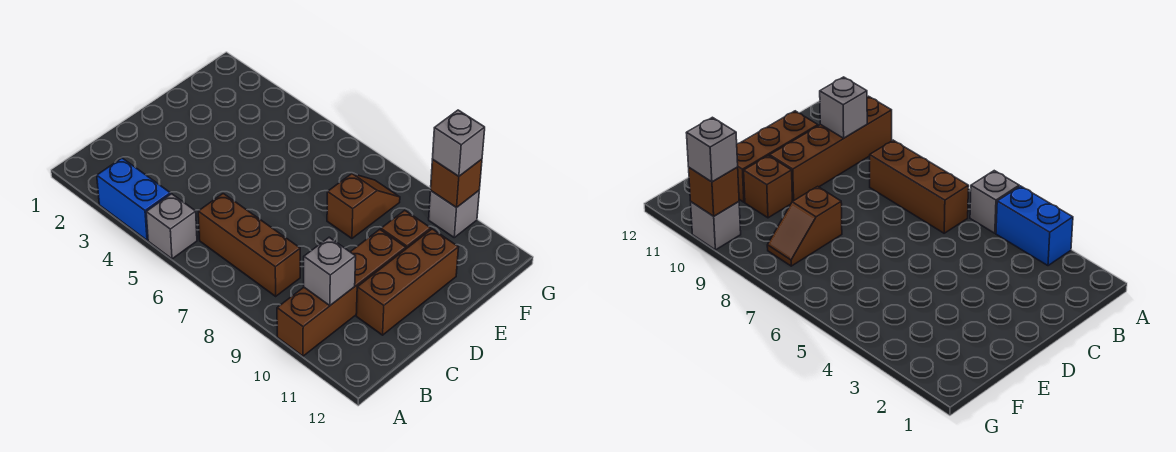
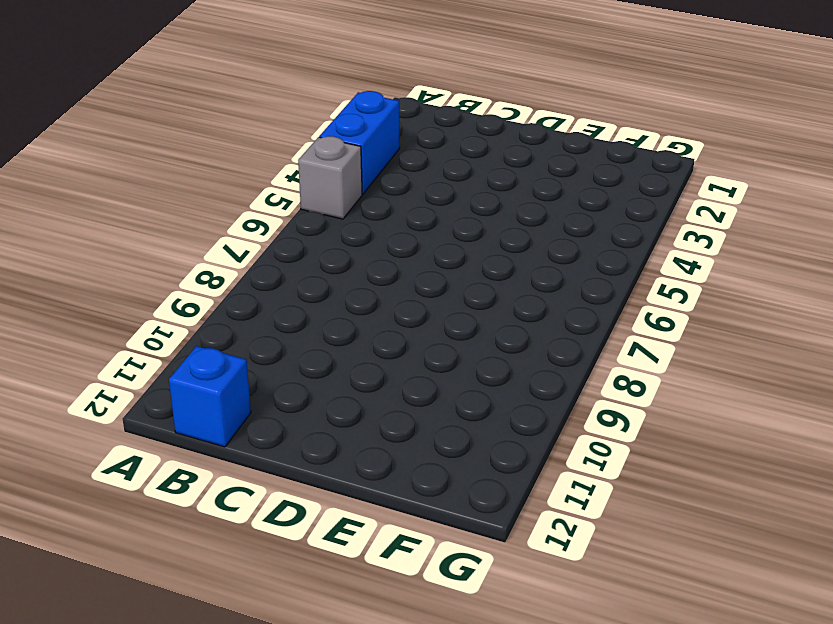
blue 1x1 brick [169,346,251,447] -> none
none -> brown 1x4 brick [277,229,406,356]
none -> brown 1x3 brick [198,193,300,296]

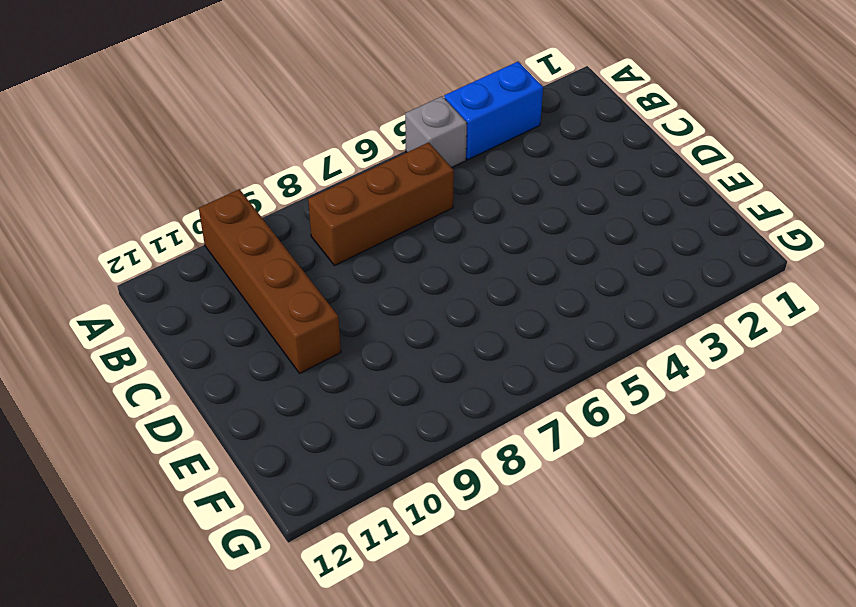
none -> brown 1x3 brick [356,229,459,335]
none -> brown 1x2 slope [327,174,400,238]

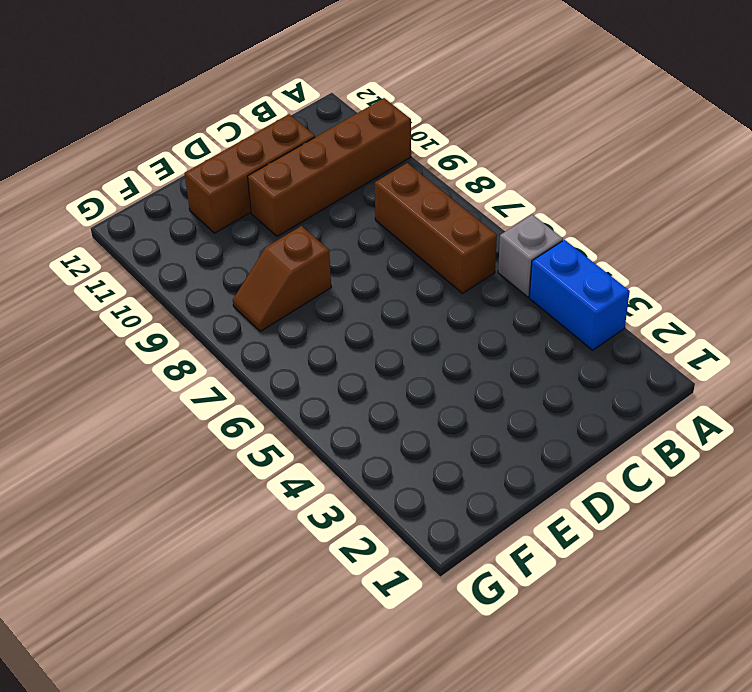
none -> brown 1x1 brick [381,210,431,249]
none -> grey 1x1 brick [429,191,479,237]

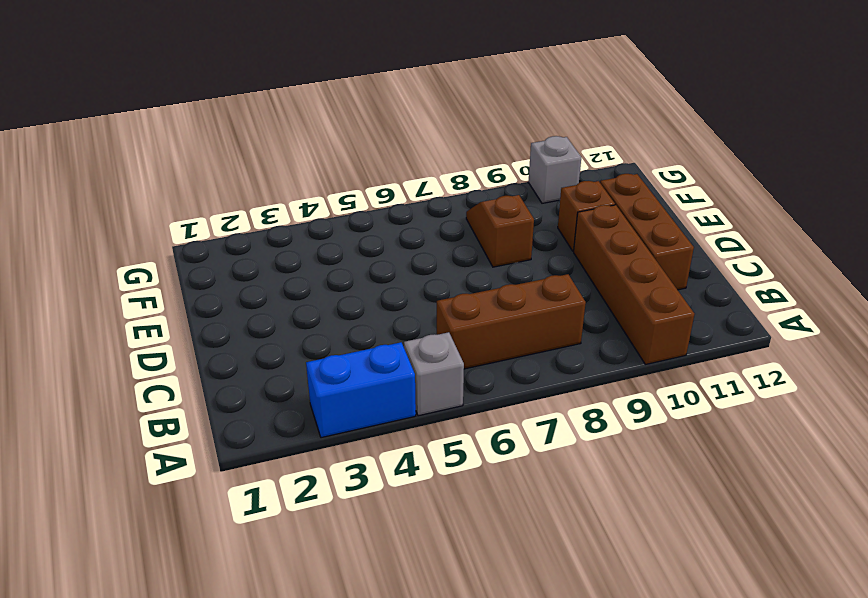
none -> grey 1x1 brick [304,237,356,305]
none -> brown 1x1 brick [431,159,482,208]

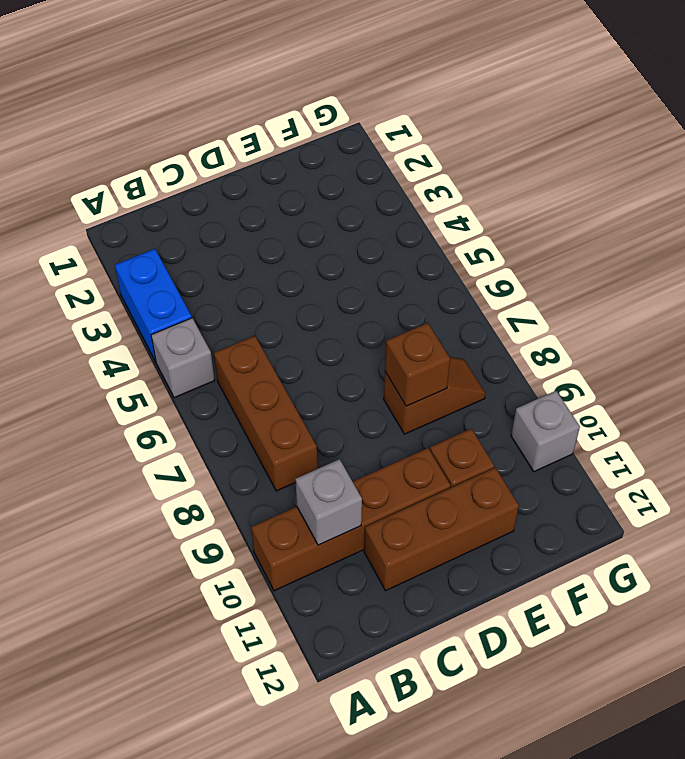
brown 1x1 brick [385,323,450,406] -> brown 1x1 brick moved to [431,159,482,208]
none -> grey 1x1 brick [432,110,485,176]

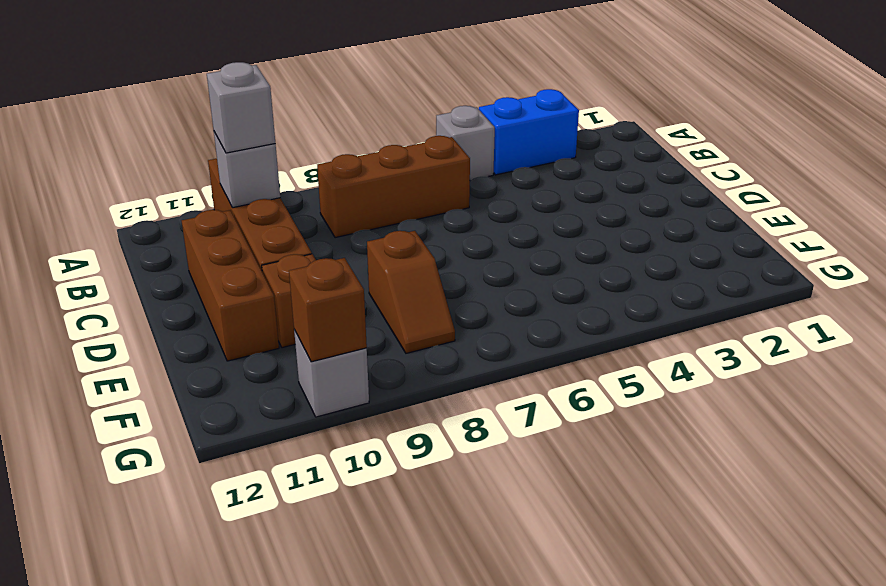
grey 1x1 brick [207,62,275,153] -> grey 1x1 brick moved to [432,110,485,176]

